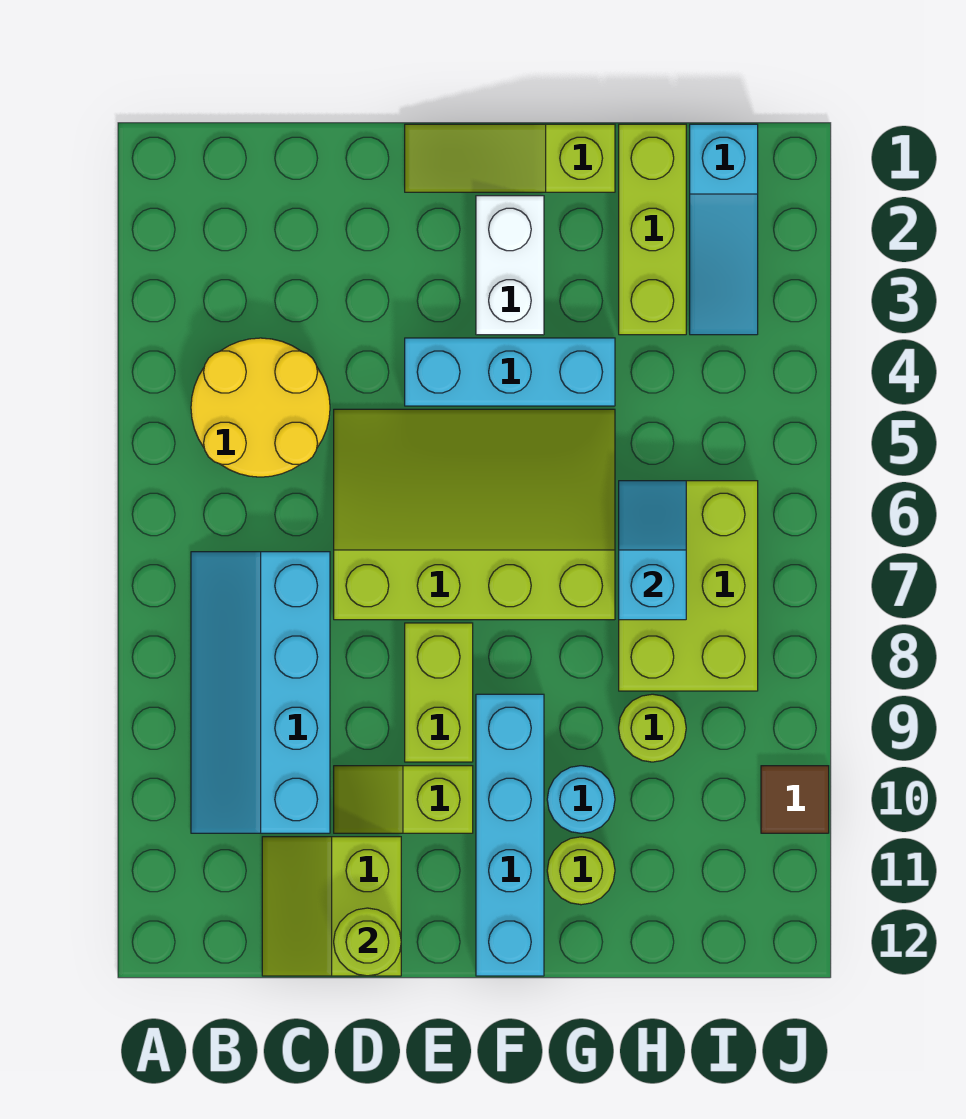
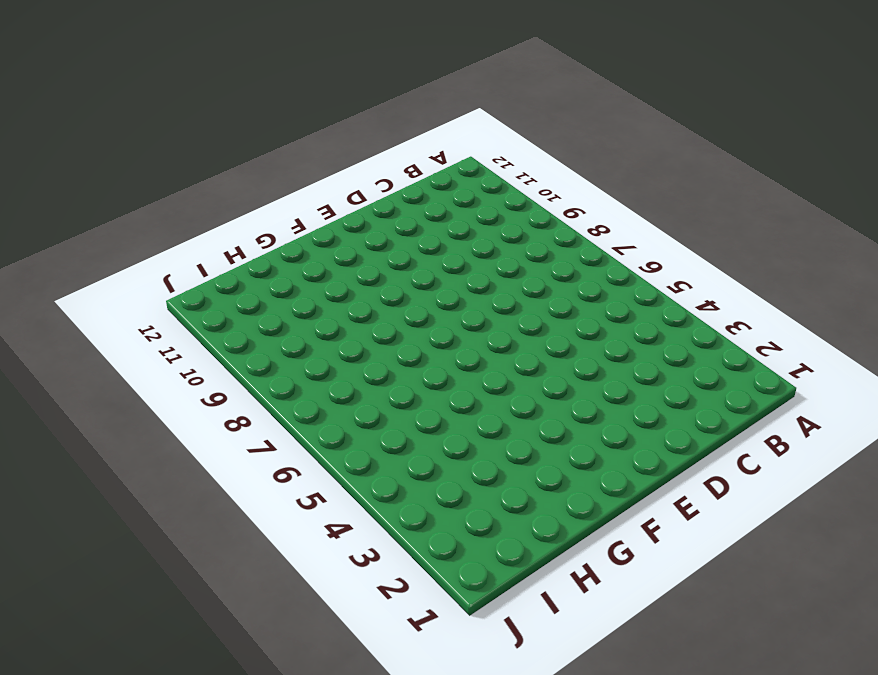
none -> yellow 2x2 round brick [191,338,330,477]
none -> cyan 2x4 slope [191,552,330,833]
none -> lime 2x2 slope [262,837,401,976]

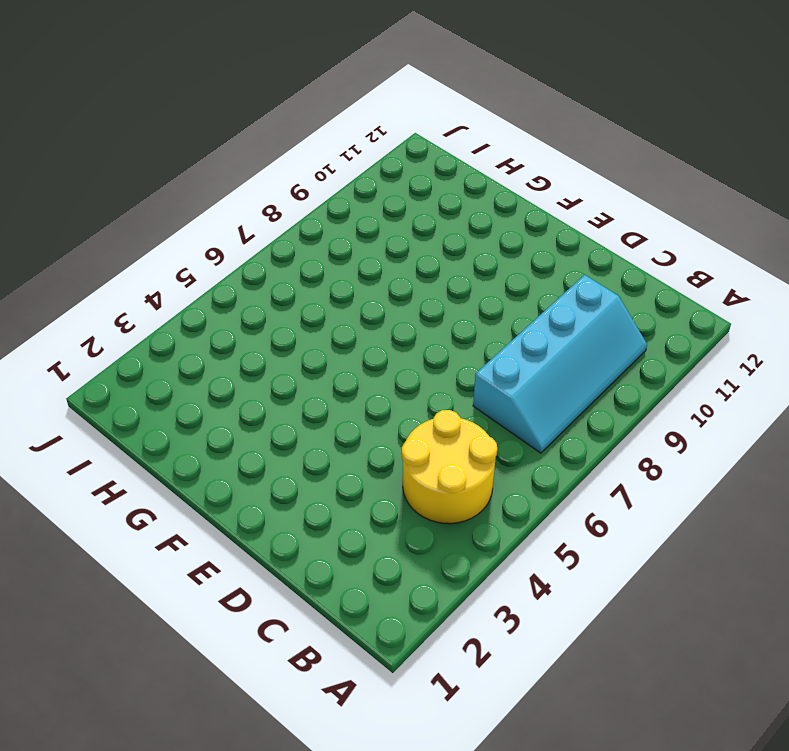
none -> lime 2x2 slope [262,837,401,976]
none -> lime 3x4 slope [334,409,615,620]
none -> lime 1x2 slope [334,766,473,833]

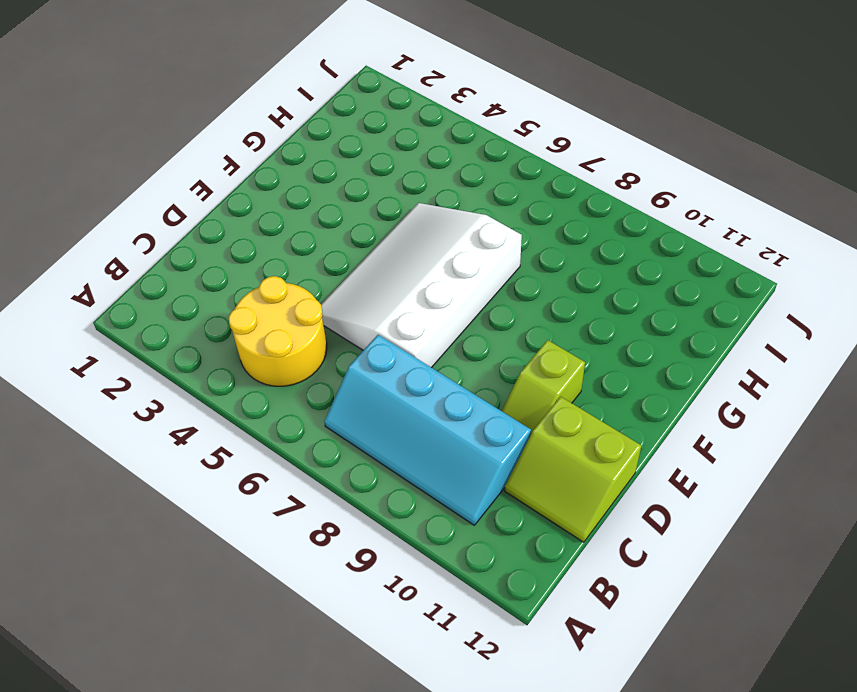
white 3x4 slope [321,203,522,368] -> lime 3x4 slope [334,409,615,620]
none -> lime 1x3 slope [405,124,615,192]
none -> cyan 1x3 brick [405,338,615,406]
none -> lime 1x2 brick [405,623,473,762]

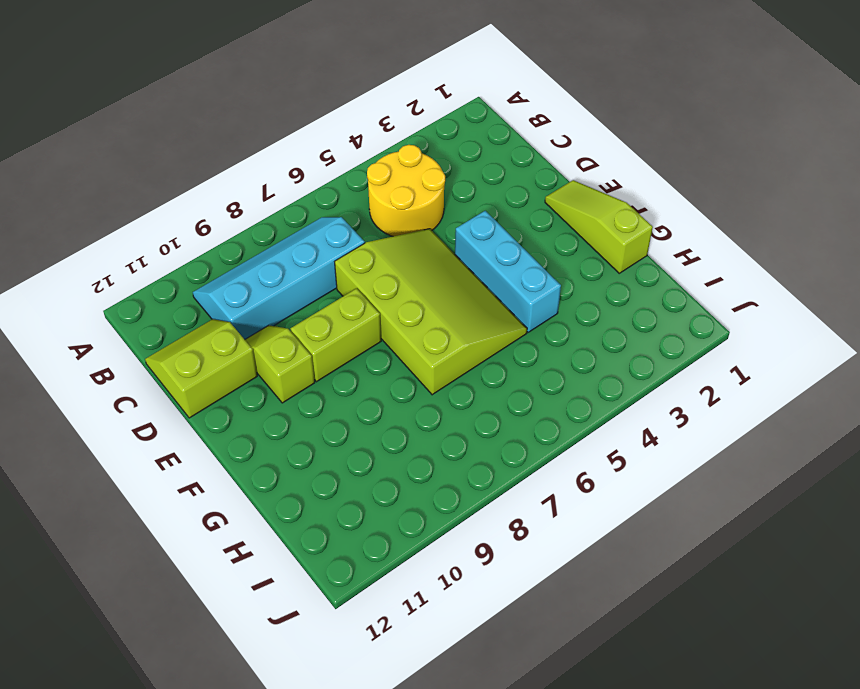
none -> white 1x2 brick [476,196,544,335]
none -> cyan 1x4 brick [476,694,544,976]
none -> cyan 1x1 round brick [547,766,615,833]

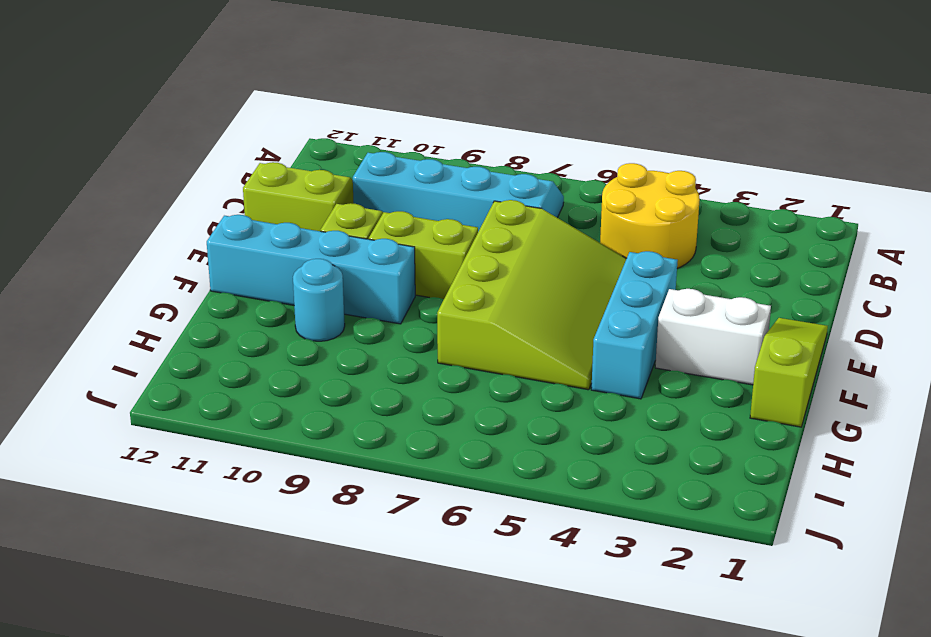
none -> lime 1x1 round brick [547,837,615,905]
none -> lime 1x3 brick [619,124,686,335]
none -> lime 2x3 brick [619,481,758,691]

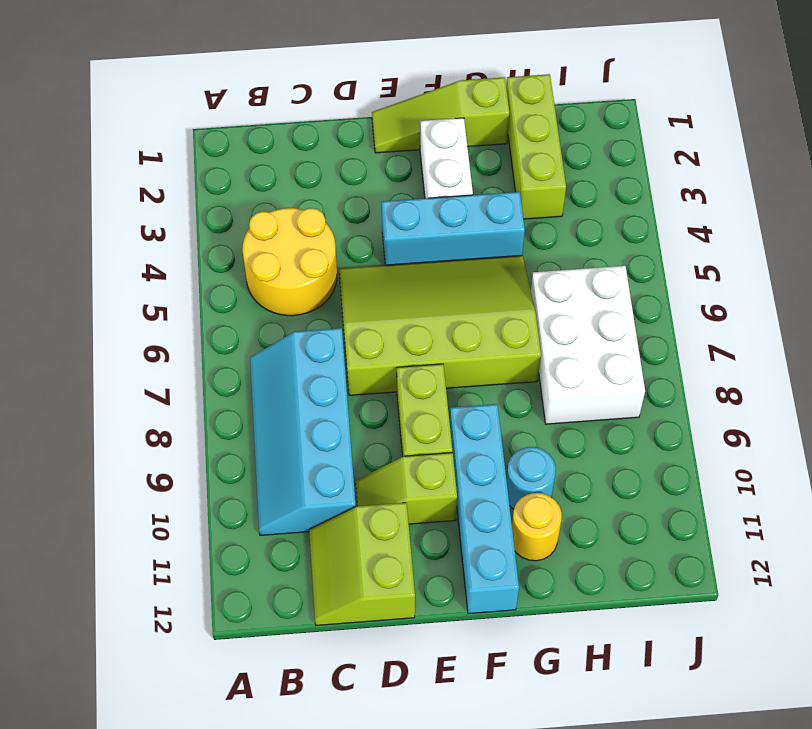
yellow 1x1 round brick [512,493,562,561] -> lime 1x1 round brick [547,837,615,905]
white 2x3 brick [531,266,645,424] -> lime 2x3 brick [619,481,758,691]
none -> lime 1x1 round brick [619,694,686,762]
none -> cyan 1x3 slope [690,124,758,335]
none -> brown 1x1 tile [761,766,829,833]

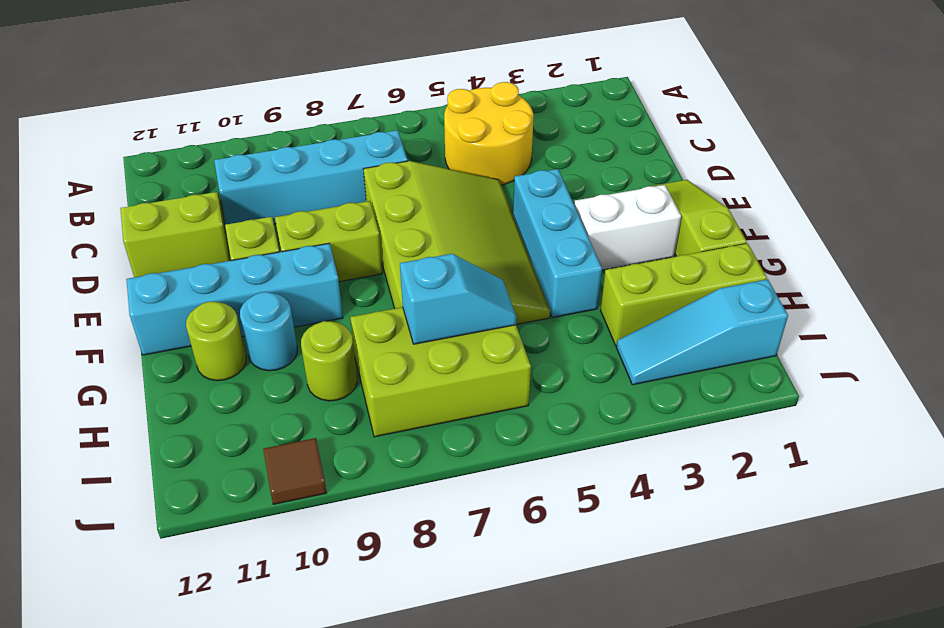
none -> lime 1x1 round brick [334,908,401,976]

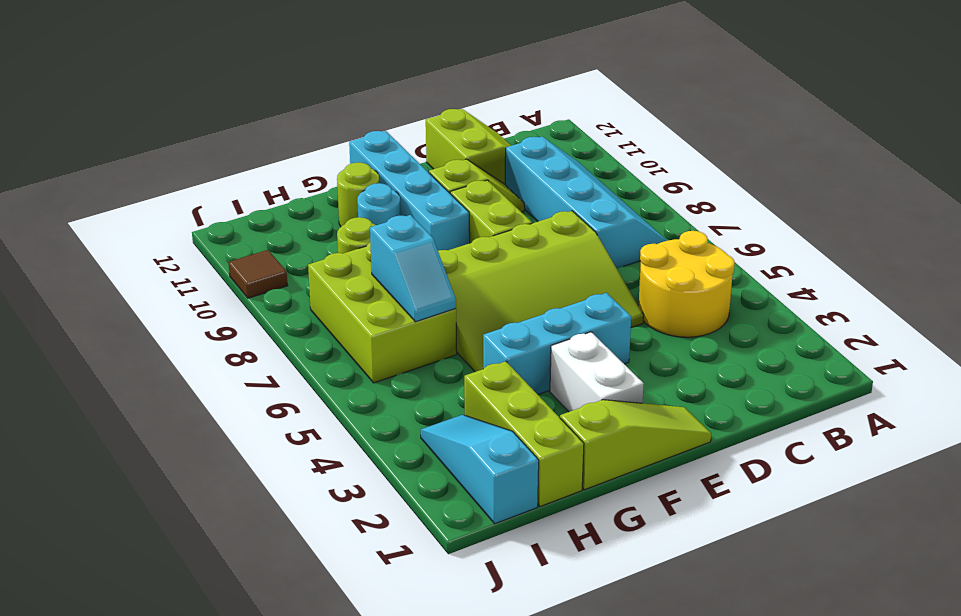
none -> lime 1x1 round brick [334,908,401,976]

